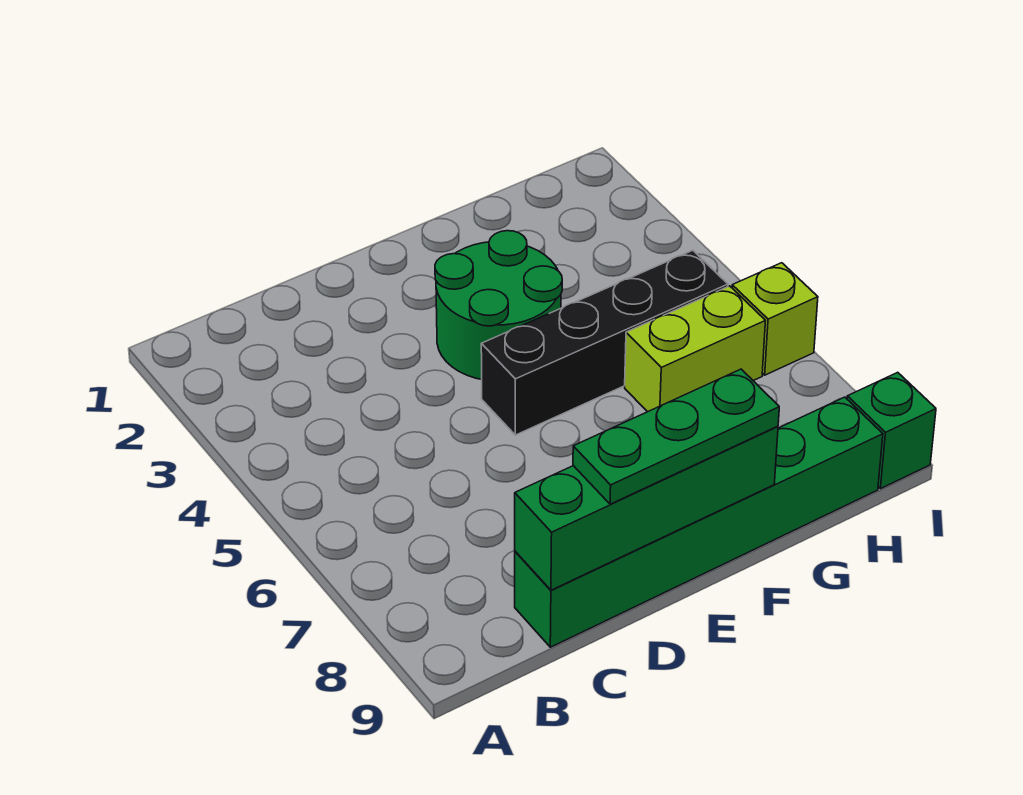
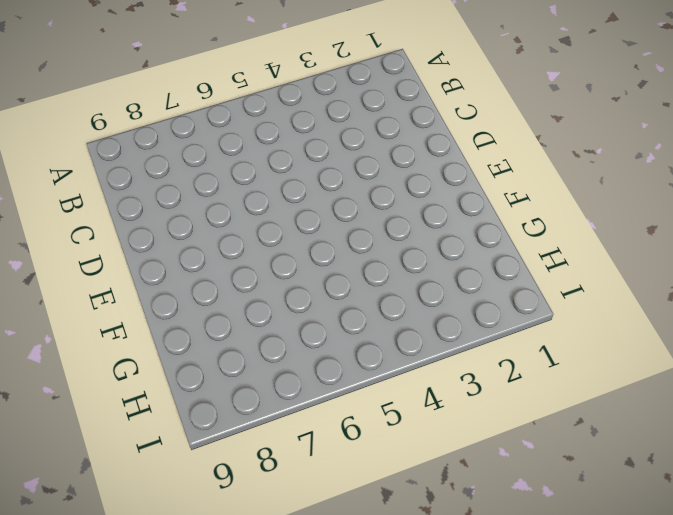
none -> green 1x6 brick [515,397,883,647]
none -> green 2x2 round brick [435,231,562,379]

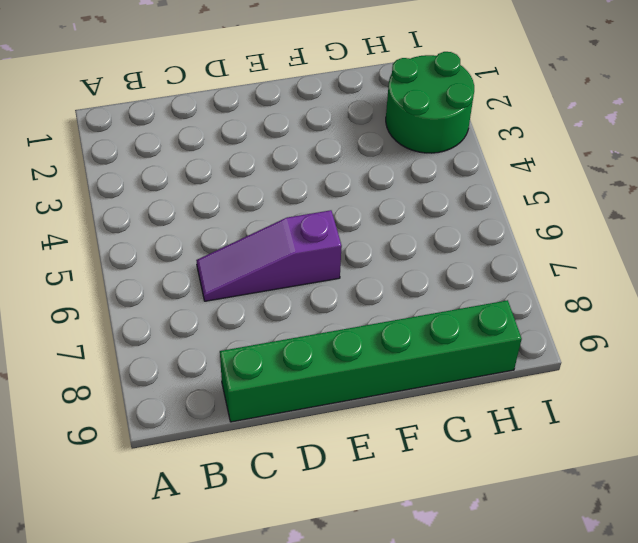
purple 1x3 slope [196,210,342,301] -> none
green 2x2 round brick [386,52,474,153] -> green 2x2 round brick moved to [435,231,562,379]
none -> black 1x4 brick [481,250,728,435]
none -> lime 1x2 brick [625,286,765,412]

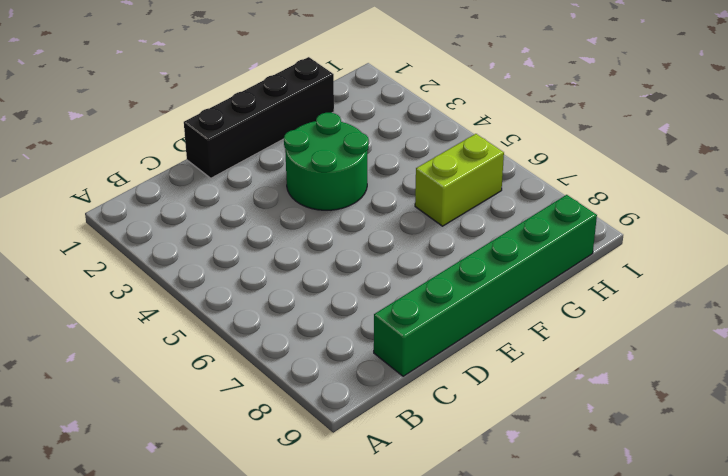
black 1x4 brick [184,57,334,178] -> black 1x4 brick moved to [481,250,728,435]
none -> lime 1x1 brick [732,263,818,375]
none -> green 1x1 brick [847,372,936,489]

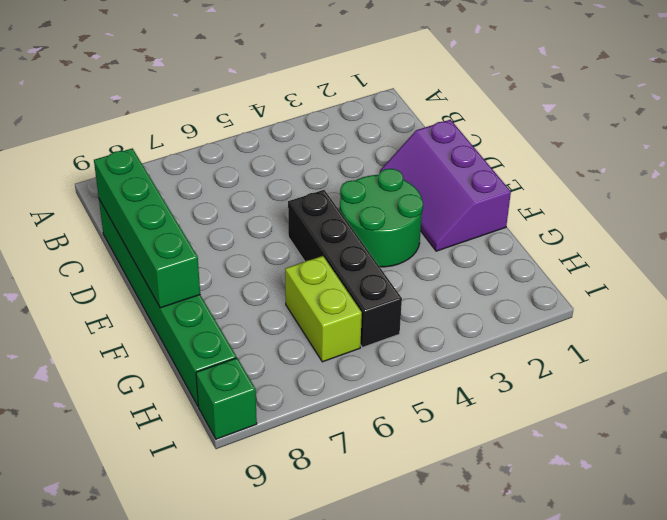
purple 2x3 slope [380,120,511,251] -> none
none -> lime 1x1 brick [732,263,818,375]
none -> green 1x3 plate [573,369,779,504]

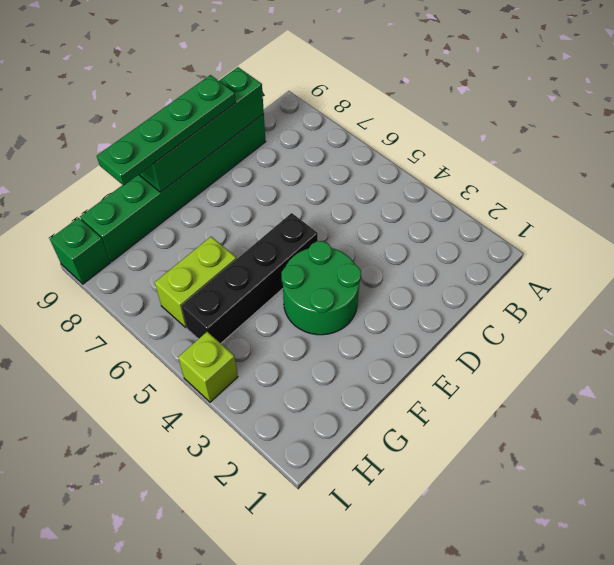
green 1x4 plate [97,75,236,186] -> green 1x3 plate [573,369,779,504]
lime 1x1 brick [178,332,238,402] -> lime 1x1 brick moved to [732,263,818,375]

